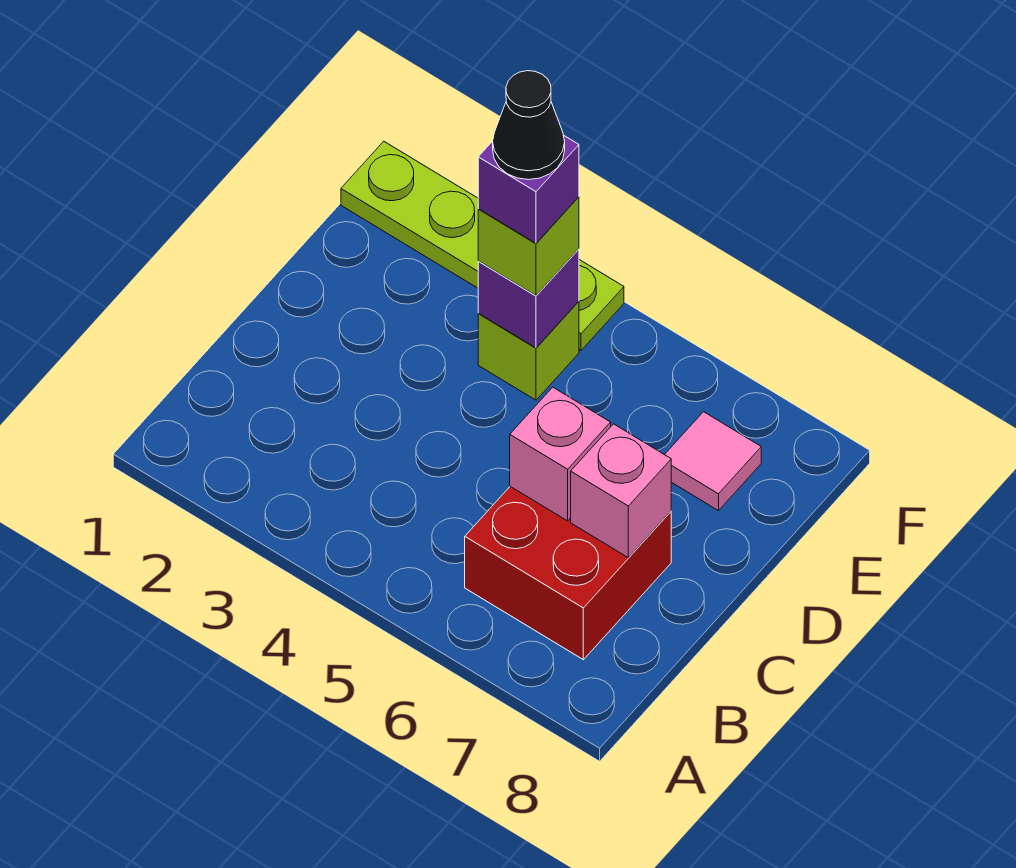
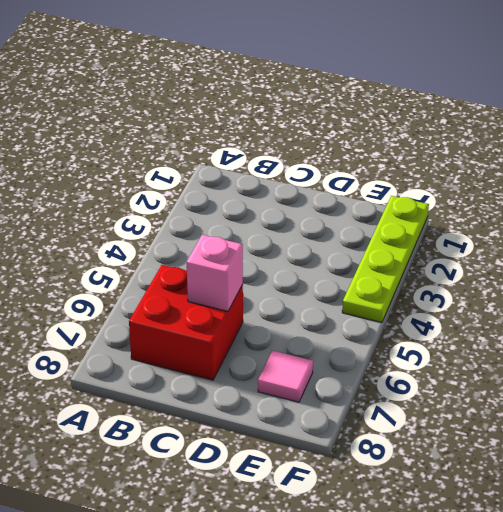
none -> lime 1x1 brick [478,301,579,400]
none -> pink 1x1 brick [571,424,671,558]

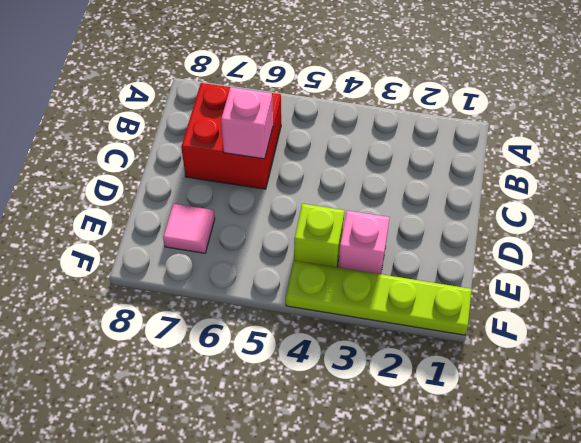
pink 1x1 brick [338,211,390,274] -> pink 1x1 brick moved to [571,424,671,558]
none -> purple 1x1 brick [478,249,579,348]
none -> lime 1x1 brick [478,197,579,296]

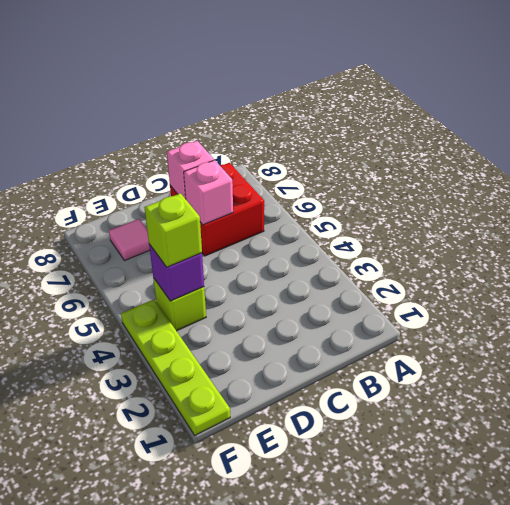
none -> purple 1x1 brick [478,136,579,243]
none -> black 1x1 cone [493,71,565,180]

